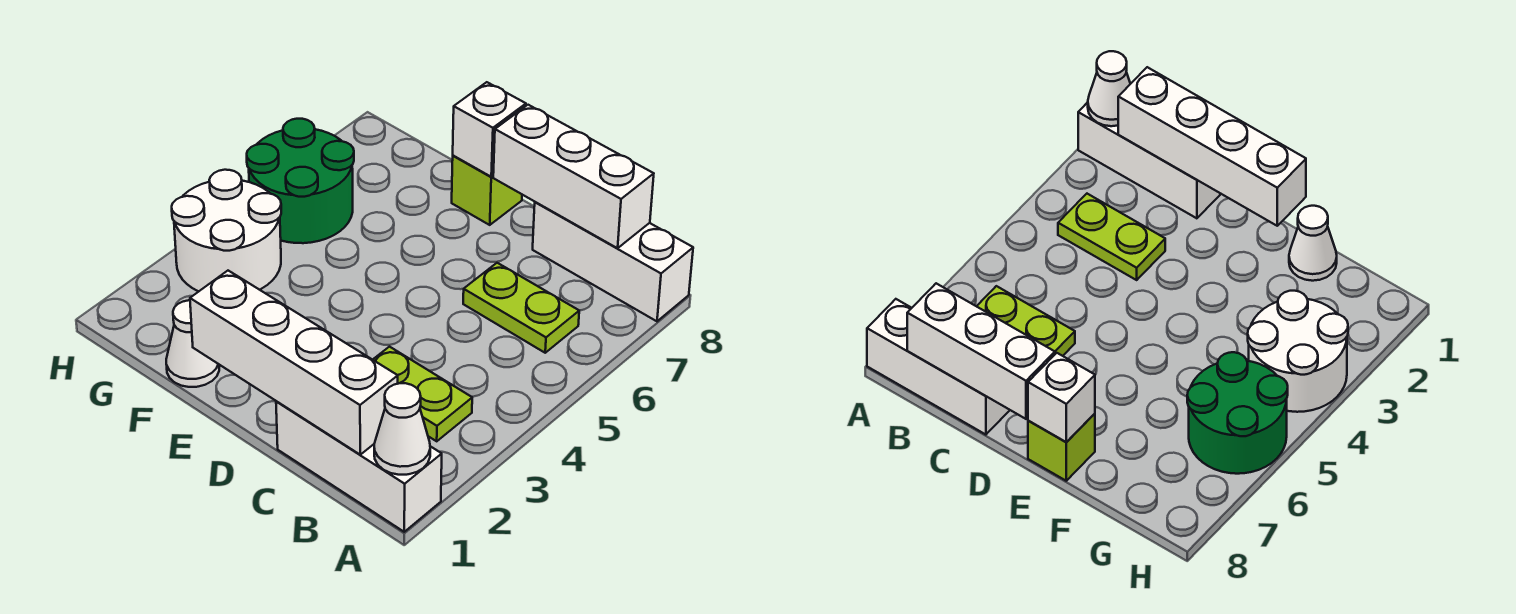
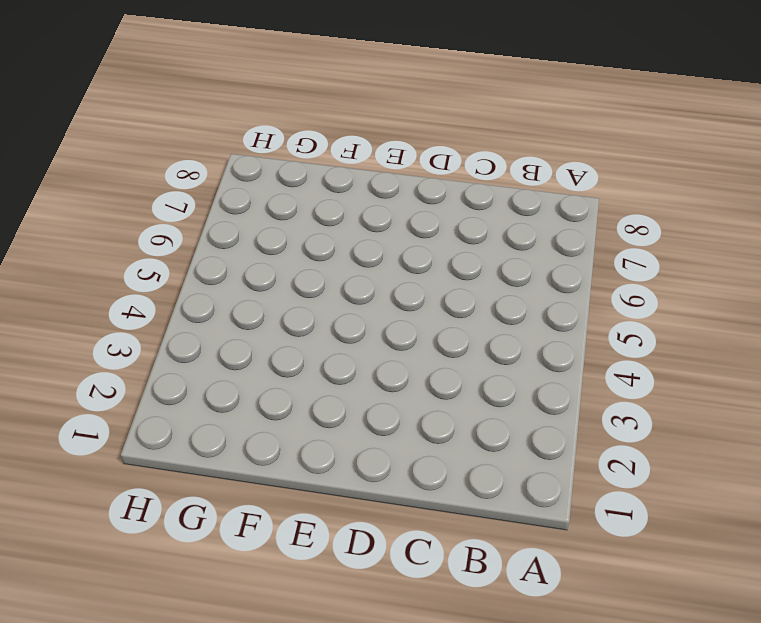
none -> white 1x3 brick [276,401,442,532]
none -> white 1x3 brick [533,202,693,321]
none -> lime 1x2 plate [373,347,472,441]

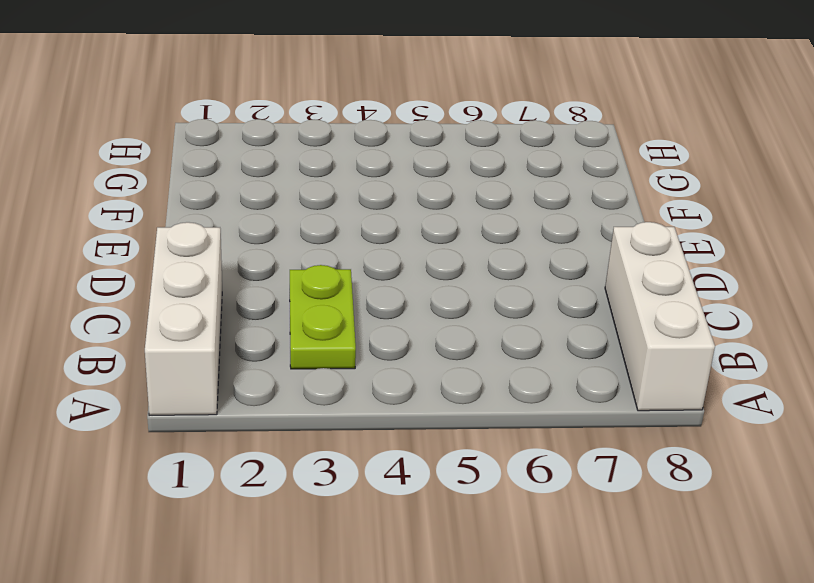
none -> lime 1x2 plate [463,263,579,353]
none -> lime 1x1 brick [452,156,522,225]
none -> white 1x1 cone [166,300,219,387]

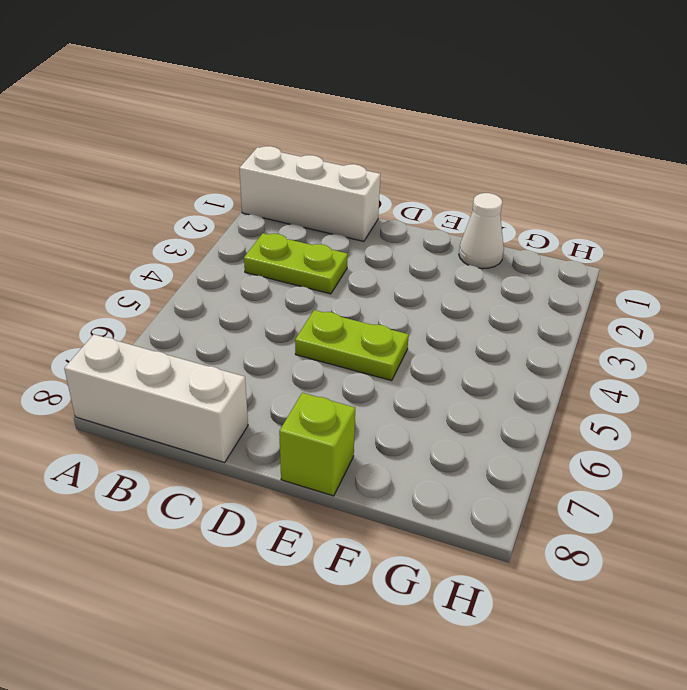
lime 1x2 plate [295,310,409,381] -> lime 1x2 plate moved to [463,263,579,353]
none -> white 2x2 round brick [172,170,281,292]
none -> green 2x2 round brick [247,119,354,243]
none -> white 1x1 cone [374,383,430,475]

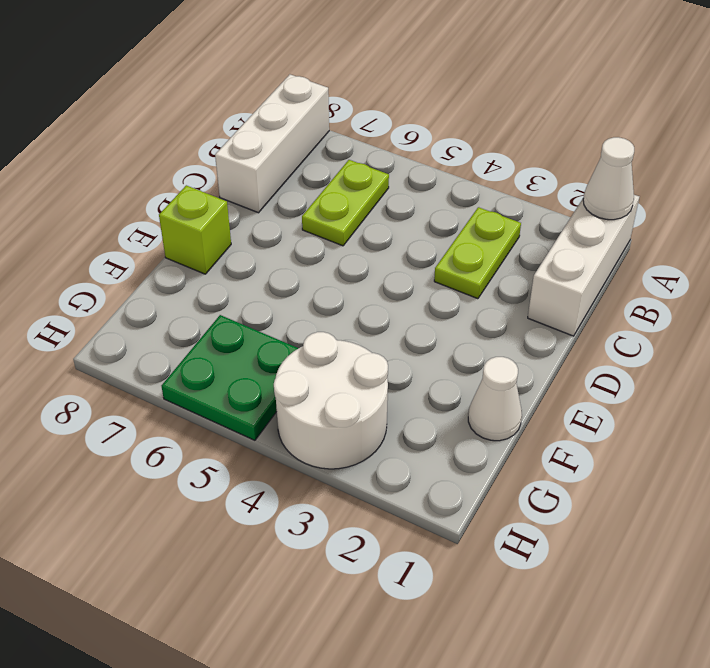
green 2x2 plate [161,315,298,440] -> green 2x2 round brick [247,119,354,243]
none -> white 1x4 brick [190,271,398,455]
none -> white 1x3 brick [493,105,654,248]
none -> white 1x1 brick [453,82,526,177]

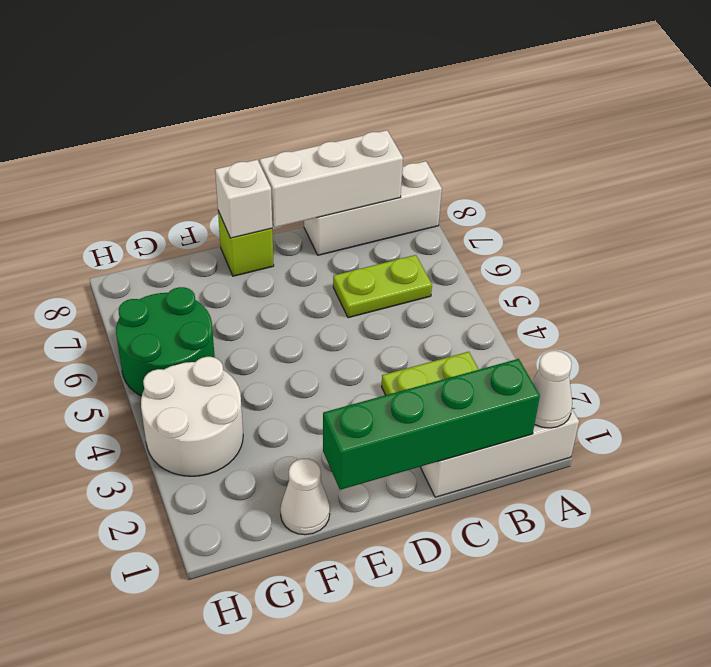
green 1x4 brick [323,359,540,490] -> white 1x4 brick [190,271,398,455]

